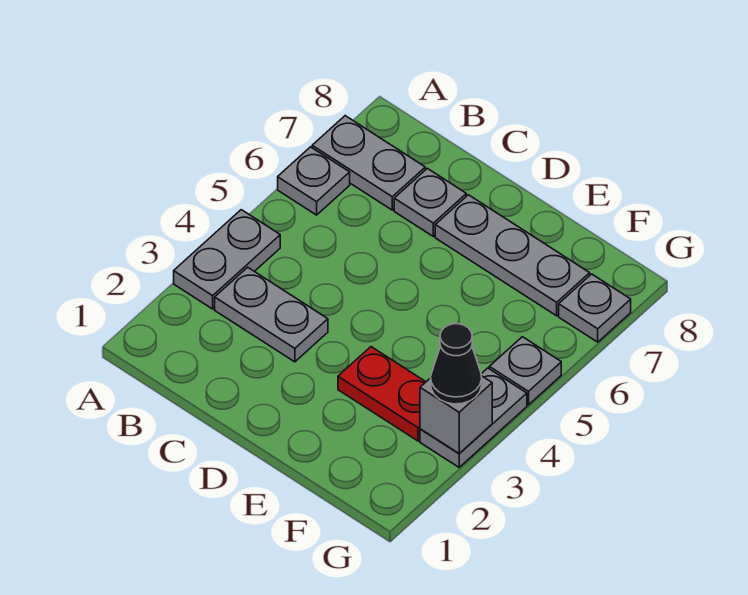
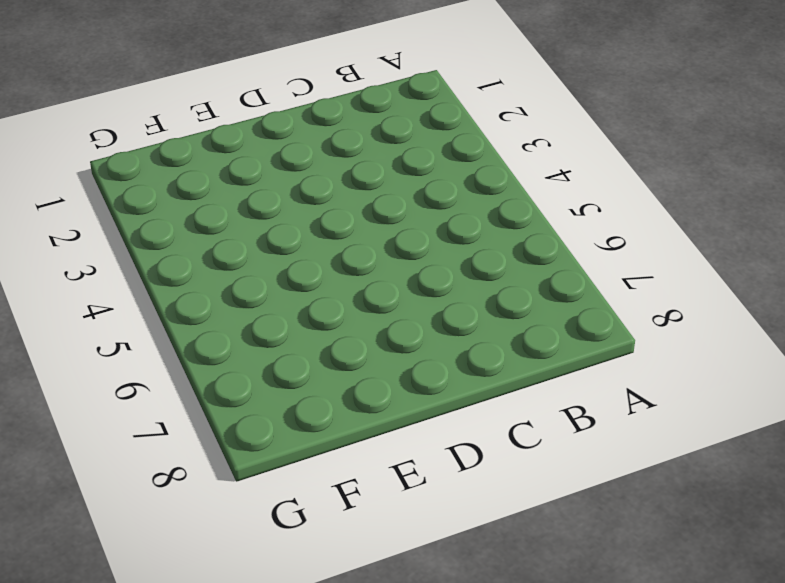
none -> grey 1x2 plate [174,210,280,309]
none -> grey 1x1 plate [278,147,350,215]
none -> grey 1x2 plate [312,116,425,210]

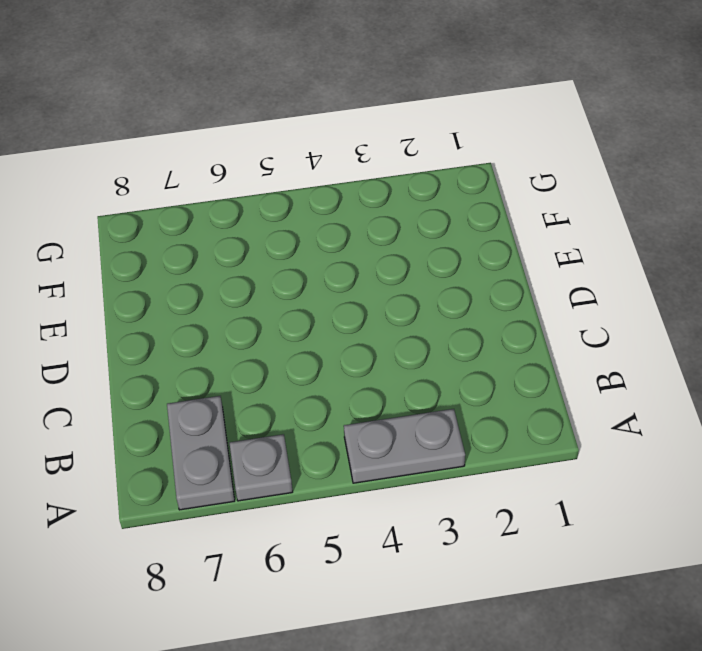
none -> grey 1x2 plate [215,267,328,362]
none -> grey 1x1 plate [394,168,466,236]
none -> grey 1x3 plate [435,195,590,316]

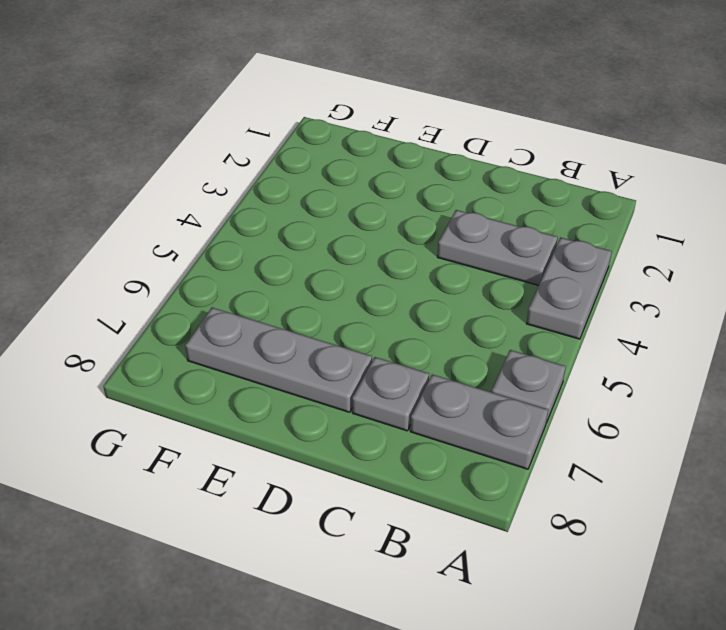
none -> red 1x2 plate [338,347,425,441]
none -> grey 1x2 plate [420,368,527,467]
none -> grey 1x1 plate [489,337,561,405]

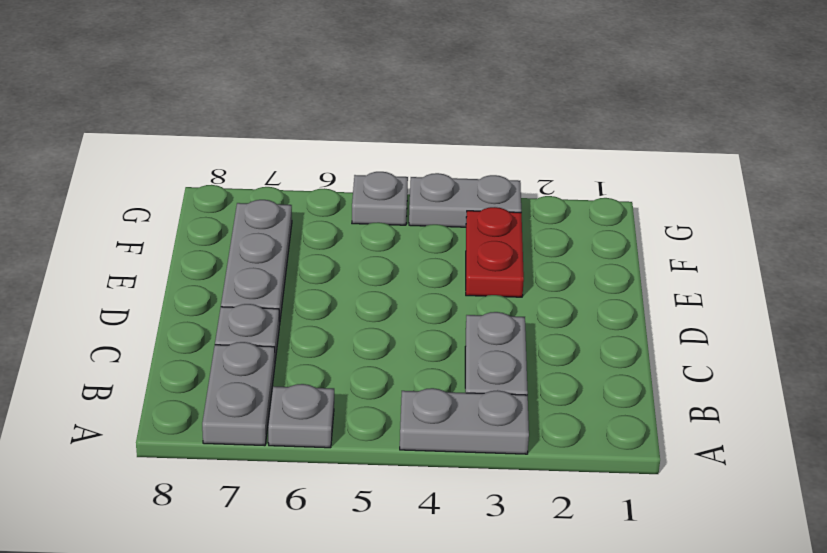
none -> grey 1x1 plate [559,274,631,342]
none -> grey 1x1 brick [420,376,492,454]
none -> black 1x1 cone [431,324,482,404]

